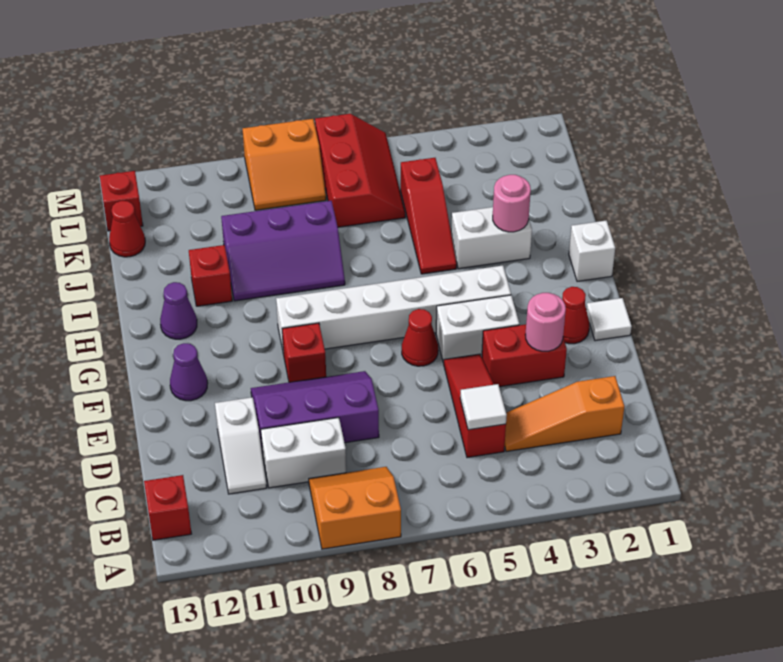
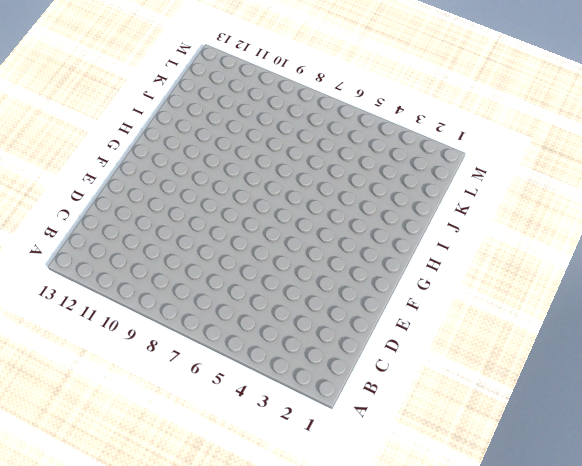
none -> orange 2x2 slope [309,467,401,549]
none -> red 1x1 brick [144,475,192,540]
none -> orange 1x3 slope [505,376,624,452]

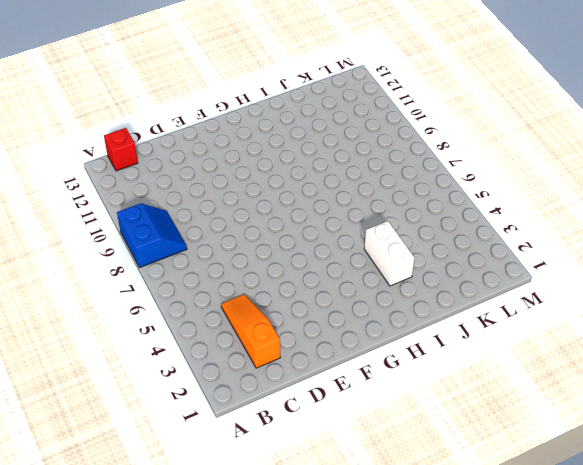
blue 2x2 slope [117,203,187,268] -> orange 2x2 slope [309,467,401,549]
none -> red 1x3 slope [444,354,506,458]
none -> white 1x2 brick [261,418,346,488]
none -> white 1x2 slope [215,397,267,494]

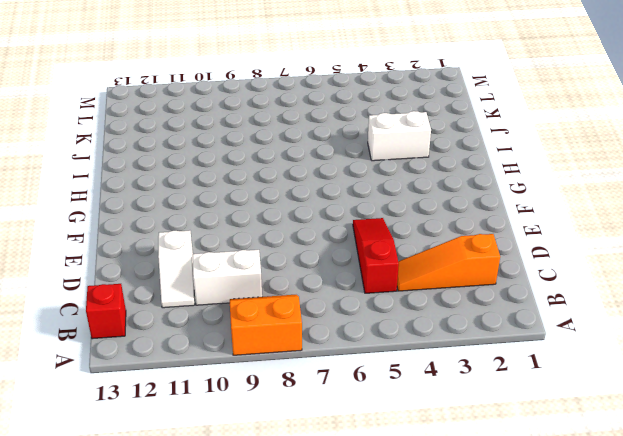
none -> purple 2x3 slope [251,371,379,454]
none -> red 1x2 brick [482,324,567,387]
none -> white 1x1 tile [586,298,632,341]

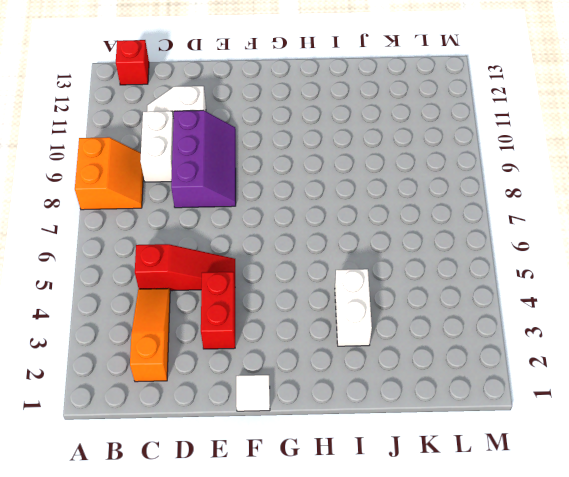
none -> red 1x1 cone [562,287,590,344]
none -> white 1x2 brick [436,295,519,363]
none -> red 1x1 cone [402,309,438,366]

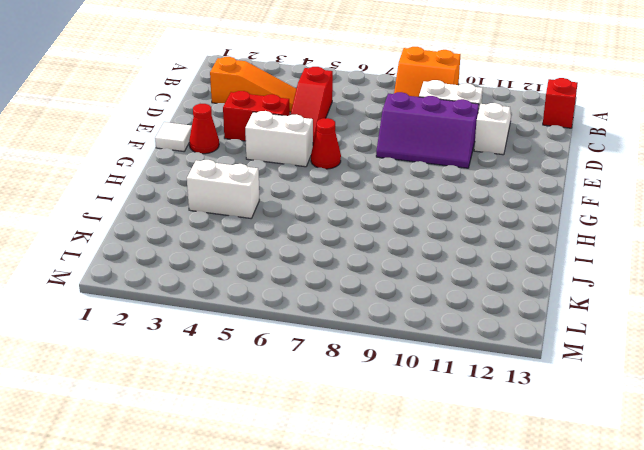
none -> red 1x1 brick [282,323,326,382]
none -> purple 1x1 cone [170,343,208,401]
none -> white 1x6 brick [276,265,511,355]

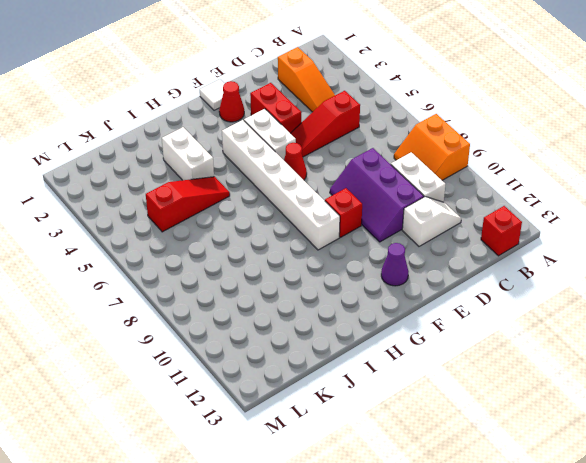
none -> white 1x1 brick [569,220,615,282]
none -> purple 1x1 cone [160,282,197,339]
none -> purple 2x3 slope [221,201,345,301]

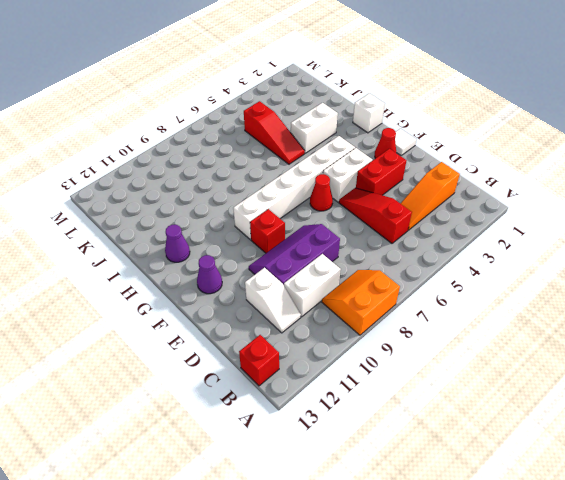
none -> purple 2x3 slope [221,201,345,301]
none -> red 1x1 brick [189,245,232,306]
none -> red 2x3 slope [315,114,405,227]

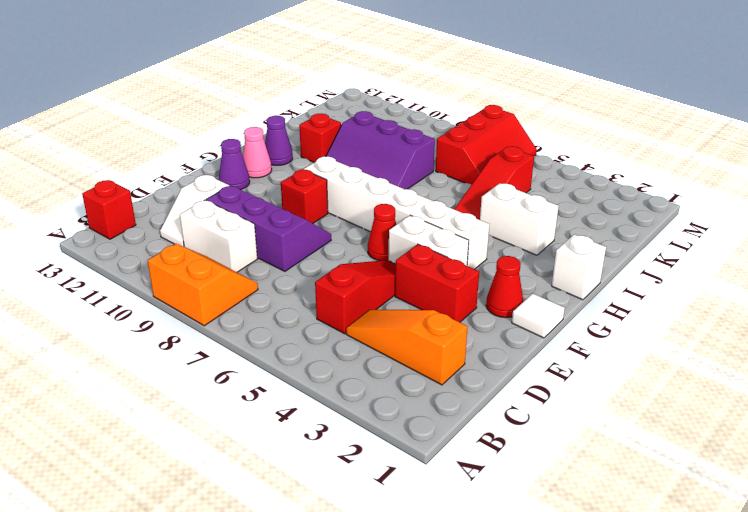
pink 1x1 cone [243,127,272,178] -> none
none -> red 1x1 cone [109,201,145,257]
none -> orange 2x2 slope [243,119,326,210]
none -> red 1x1 brick [100,171,143,231]

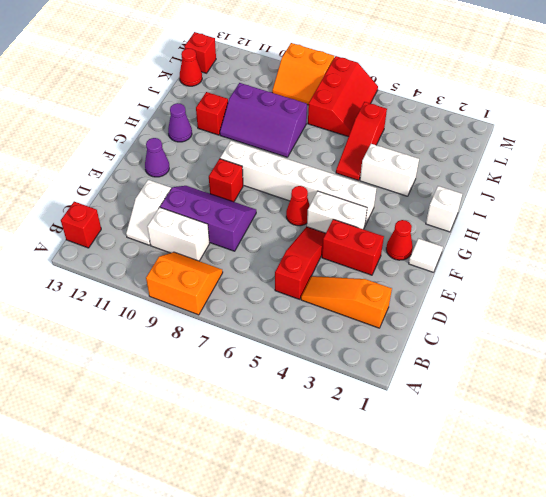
none -> white 1x1 tile [460,384,507,430]
none -> pink 1x1 round brick [525,293,566,351]
none -> pink 1x1 round brick [493,175,531,232]

